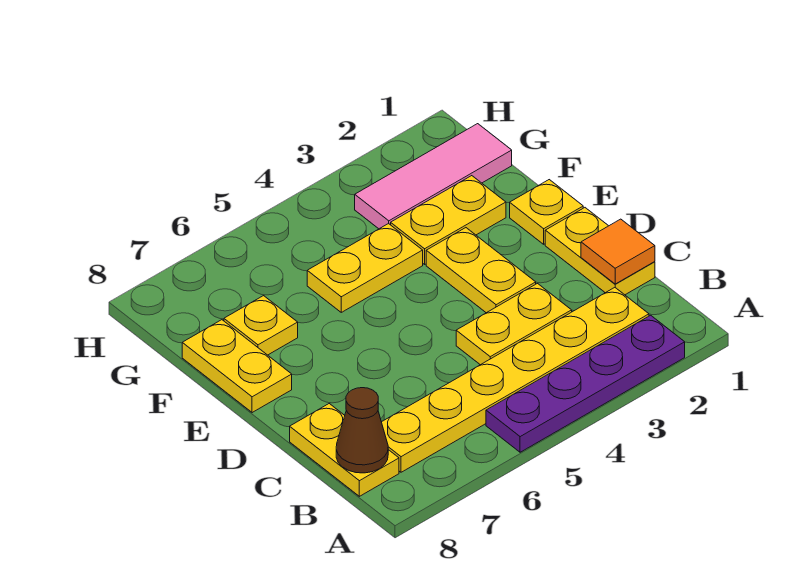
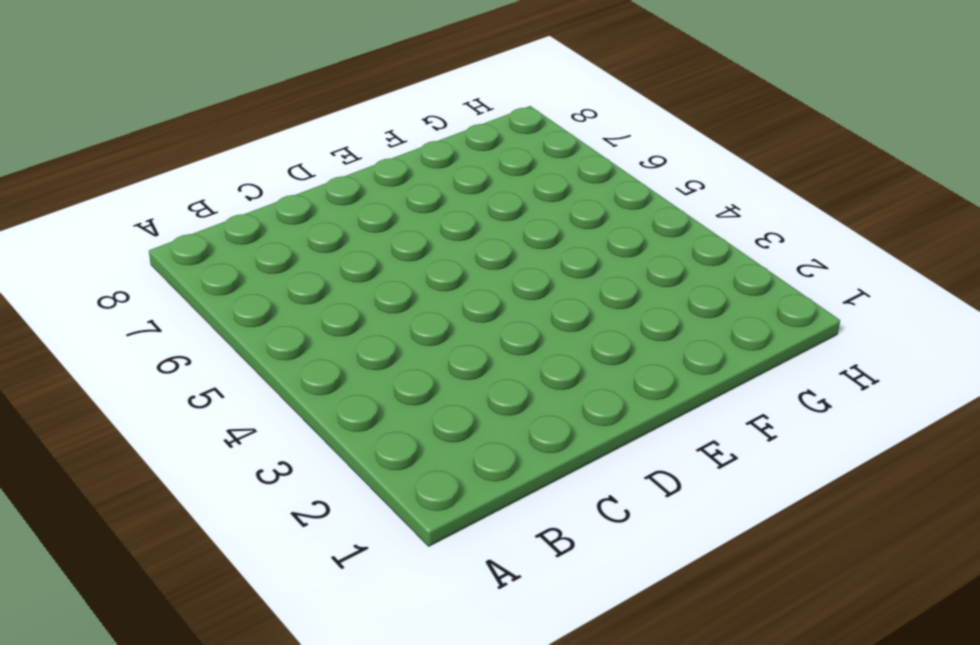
none -> purple 1x4 plate [486,315,685,452]
none -> yellow 1x6 plate [382,288,649,472]
none -> yellow 1x2 plate [290,404,399,496]

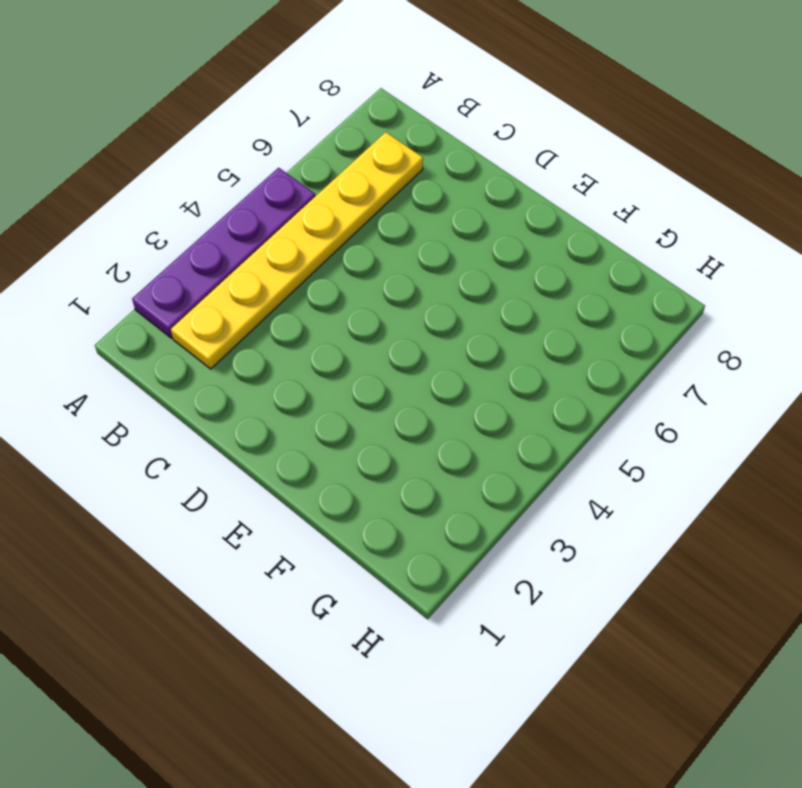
none -> yellow 1x2 plate [290,404,399,496]
none -> yellow 1x2 plate [545,208,655,295]
none -> yellow 1x2 plate [456,284,572,365]

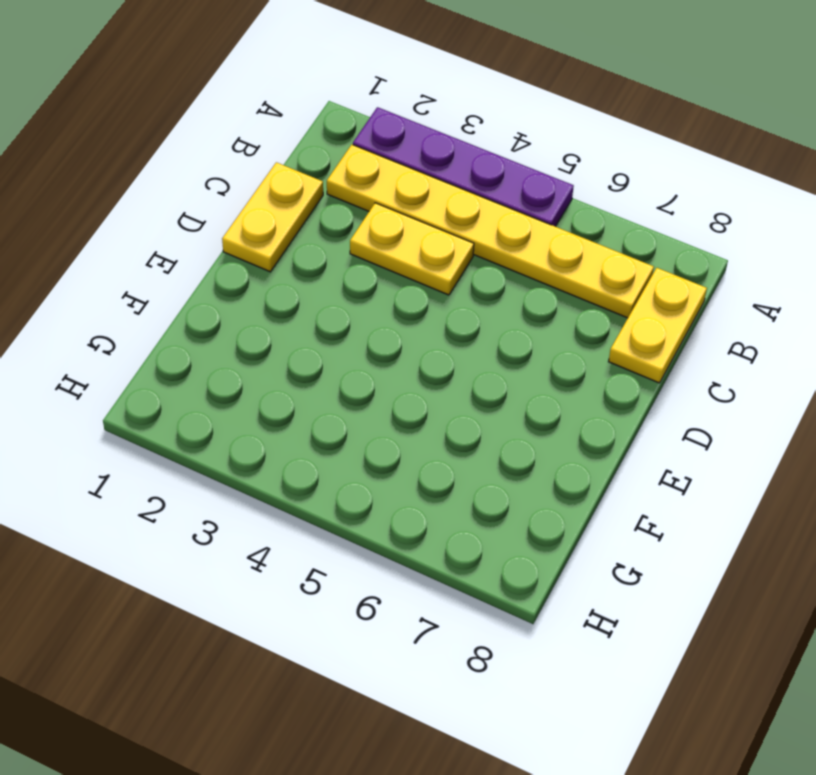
none -> yellow 1x2 plate [426,228,536,313]
none -> yellow 1x1 plate [510,180,583,244]
none -> yellow 1x2 plate [182,320,292,413]

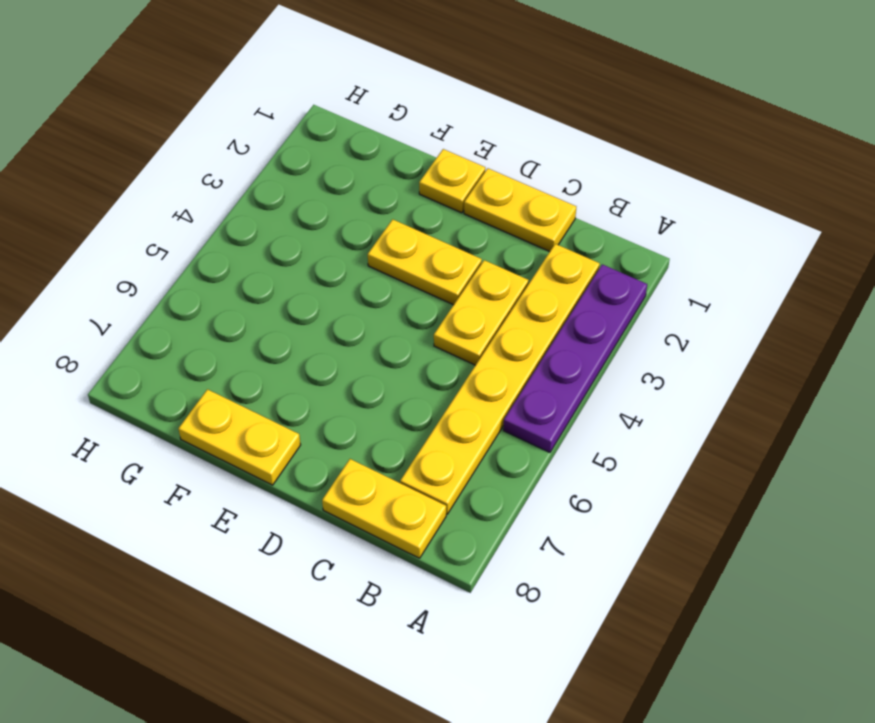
none -> yellow 1x2 plate [391,176,506,264]
none -> yellow 1x2 plate [307,223,423,312]
none -> yellow 1x1 plate [224,296,298,355]

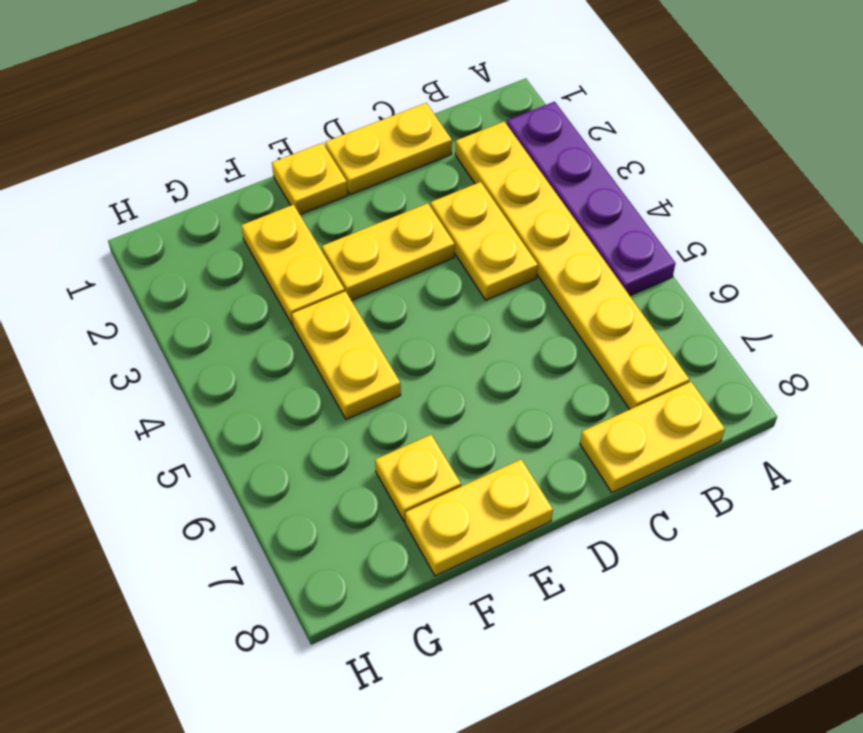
none -> pink 1x3 tile [355,124,512,229]
none -> brown 1x1 cone [336,388,388,473]
none -> orange 1x1 tile [581,219,655,284]

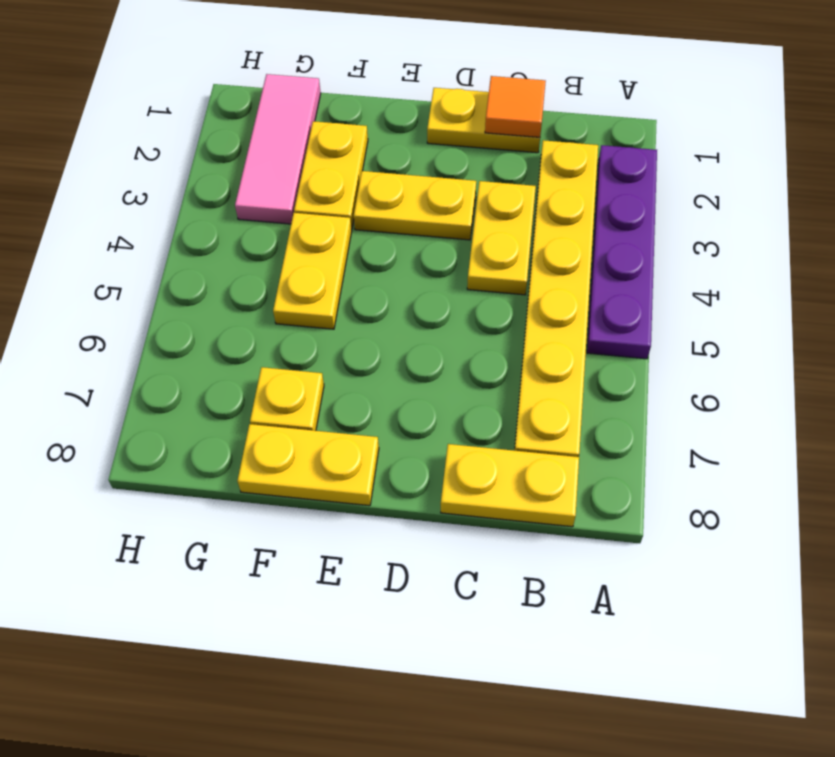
none -> yellow 1x1 plate [510,180,583,244]
none -> brown 1x1 cone [336,388,388,473]

